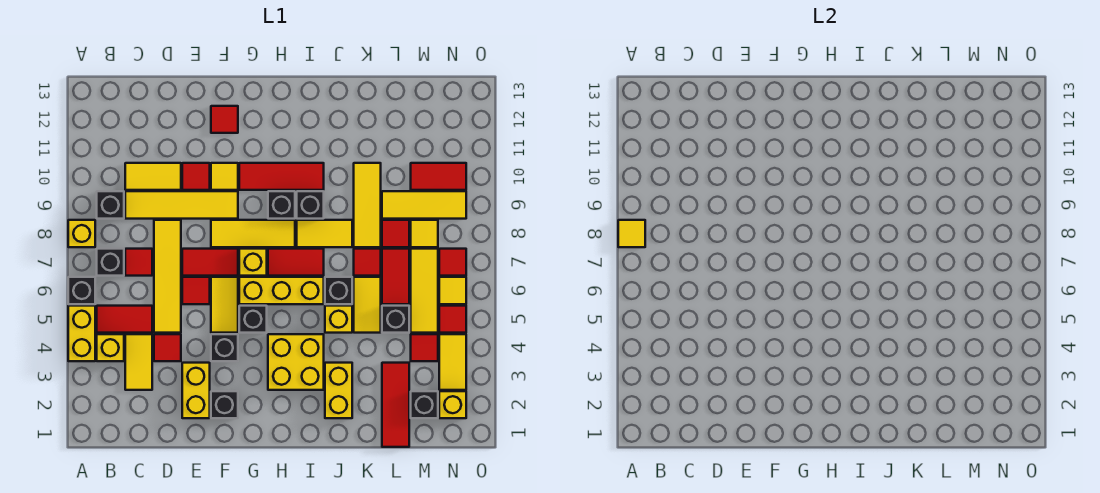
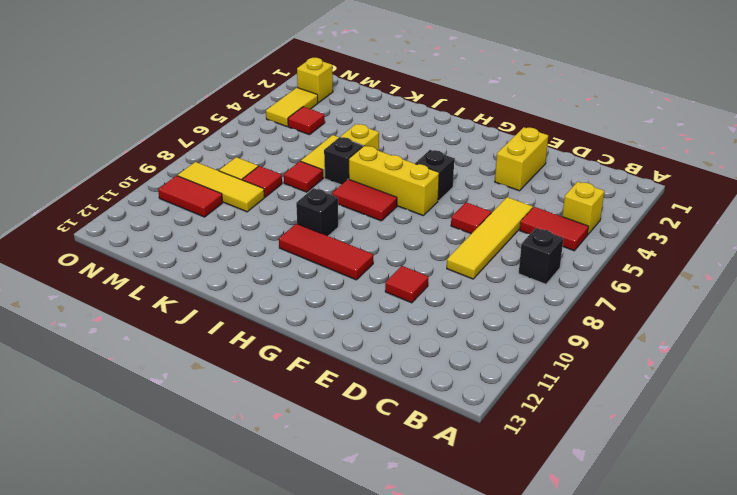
none -> yellow 1x2 brick [68,306,95,361]
none -> black 1x1 brick [68,277,95,304]
none -> yellow 1x1 brick [68,220,95,247]
none -> black 1x1 brick [97,191,124,219]

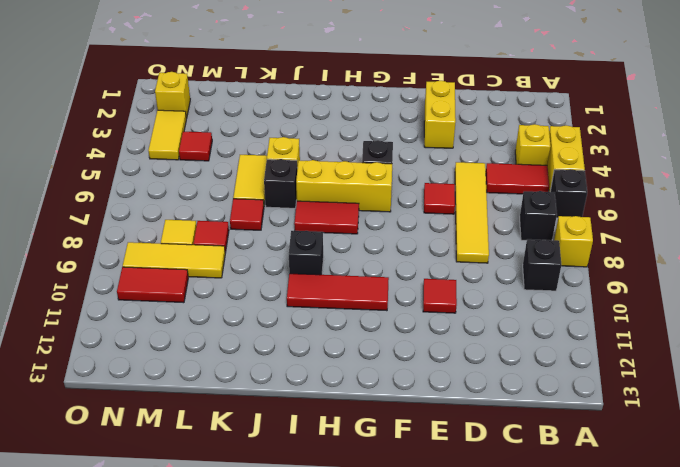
none -> yellow 1x2 tile [125,334,152,390]
none -> red 1x1 tile [125,249,152,276]
none -> yellow 1x4 tile [125,191,238,219]
none -> yellow 1x2 tile [125,163,181,190]

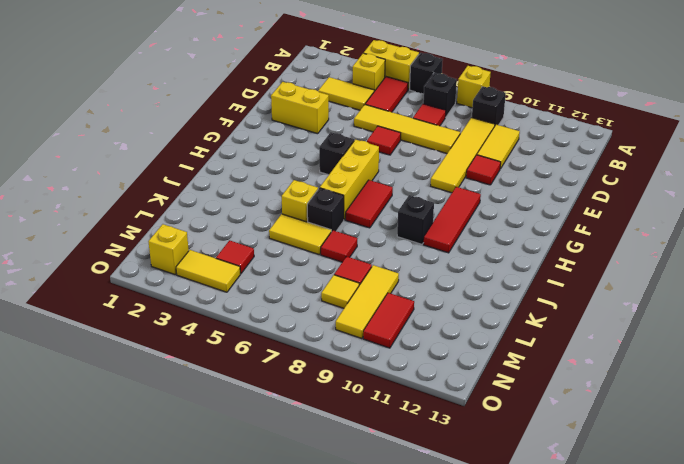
none -> red 1x1 tile [154,334,181,361]
none -> red 1x2 tile [182,249,238,276]
none -> black 1x1 brick [211,391,238,418]
none -> black 1x1 brick [211,334,238,361]

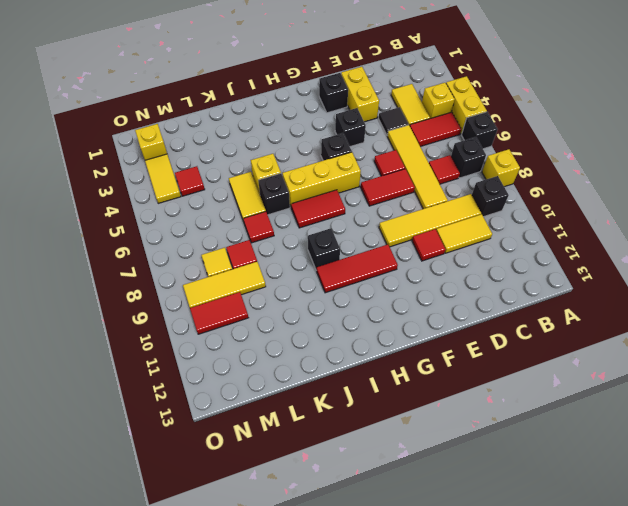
black 1x1 tile [379,107,408,136] -> red 1x1 tile [154,334,181,361]
none -> yellow 1x2 tile [211,277,238,333]
none -> yellow 1x3 tile [211,220,295,247]
none -> yellow 1x1 tile [211,163,238,190]
none -> red 1x1 tile [211,106,238,133]

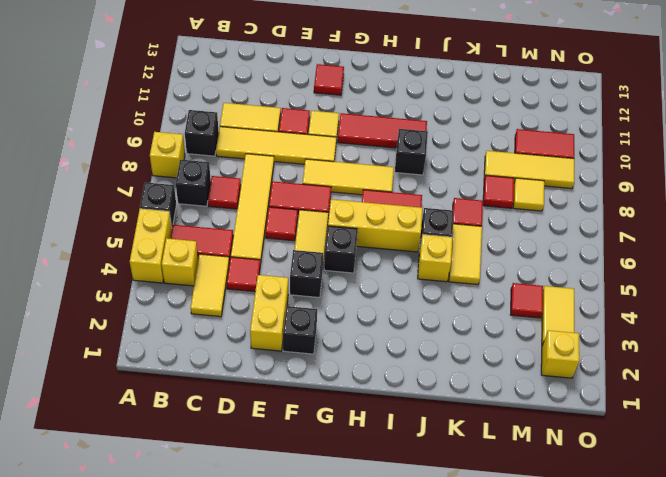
none -> yellow 1x1 brick [239,249,267,276]
none -> yellow 2x2 brick [268,334,324,390]
none -> black 1x1 brick [268,191,295,219]
none -> yellow 1x2 tile [297,220,352,247]

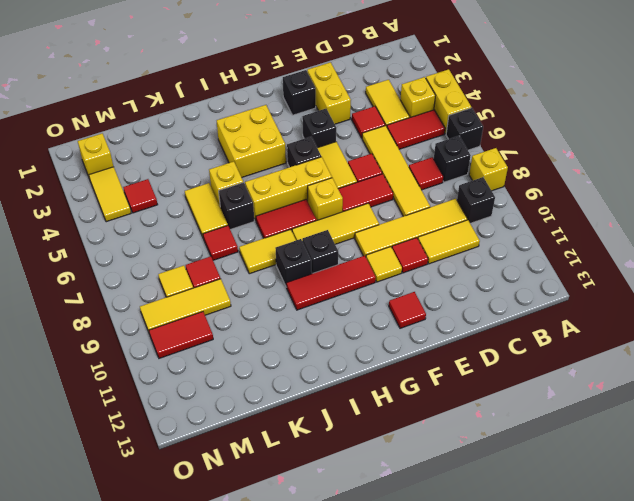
none -> yellow 1x2 brick [325,363,352,418]
none -> yellow 1x3 tile [354,163,381,247]
none -> red 1x3 tile [382,363,409,447]
none -> black 1x1 brick [382,306,409,333]

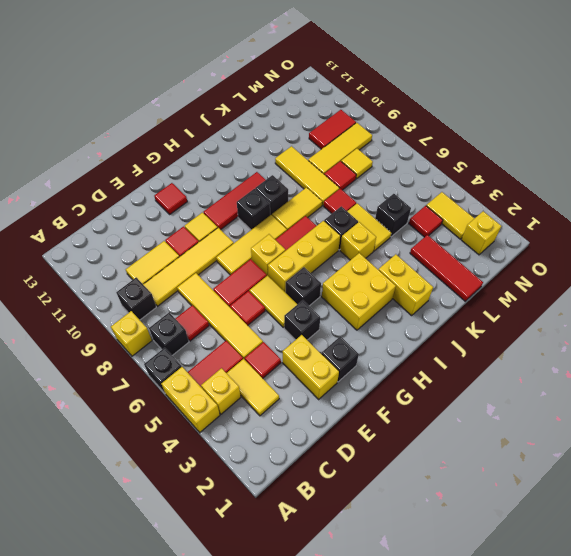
none -> red 1x2 tile [382,249,409,304]
none -> black 1x1 brick [411,391,438,418]
none -> yellow 1x3 tile [411,249,438,333]
none -> red 1x1 tile [439,306,466,333]

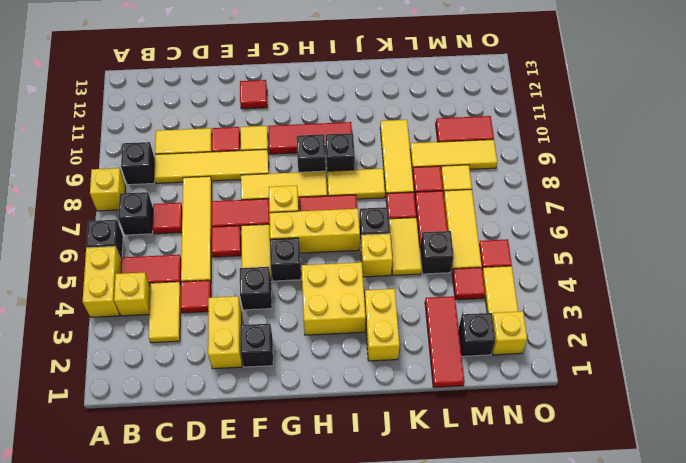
none -> yellow 1x1 tile [439,277,466,304]
none -> red 1x1 tile [439,249,466,276]
none -> yellow 1x1 tile [618,220,645,247]

